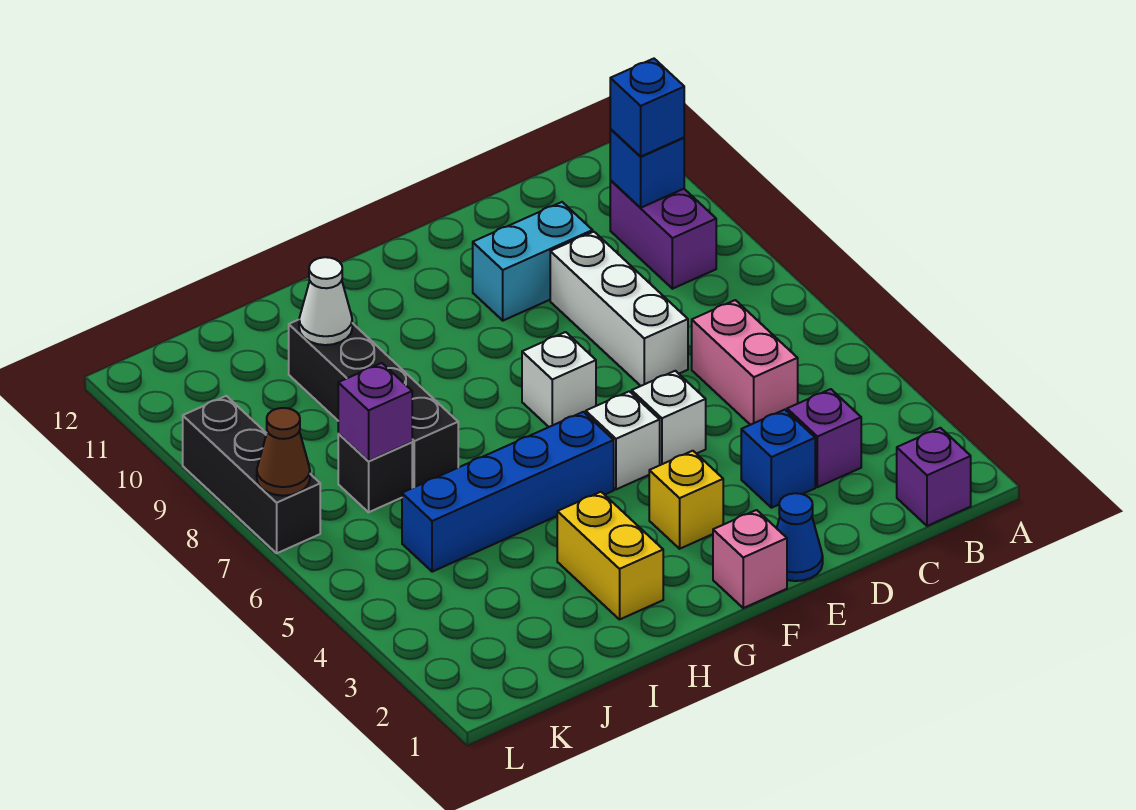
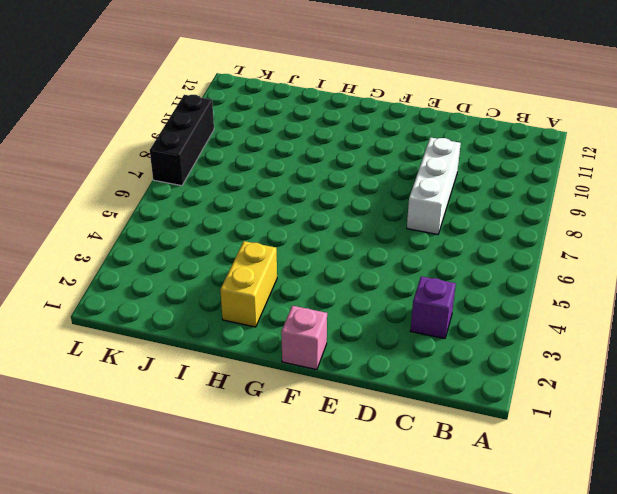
none -> purple 1x1 brick [897,428,971,526]
none -> purple 1x2 brick [610,181,716,289]
none -> pink 1x2 brick [692,300,798,425]

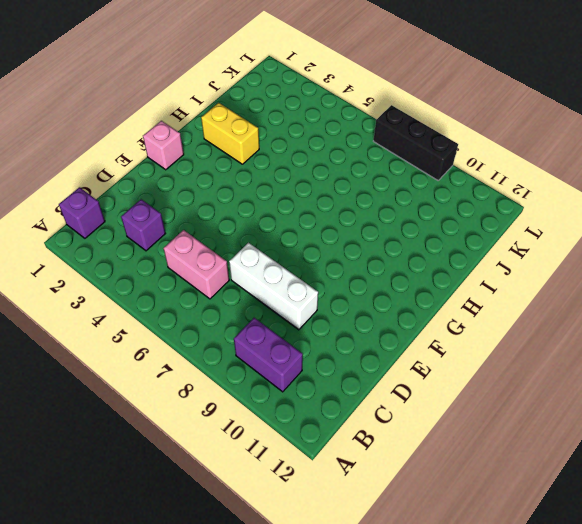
none -> blue 1x1 brick [741,410,815,508]
none -> cyan 1x2 brick [473,202,593,321]
none -> blue 1x1 cone [777,493,823,581]

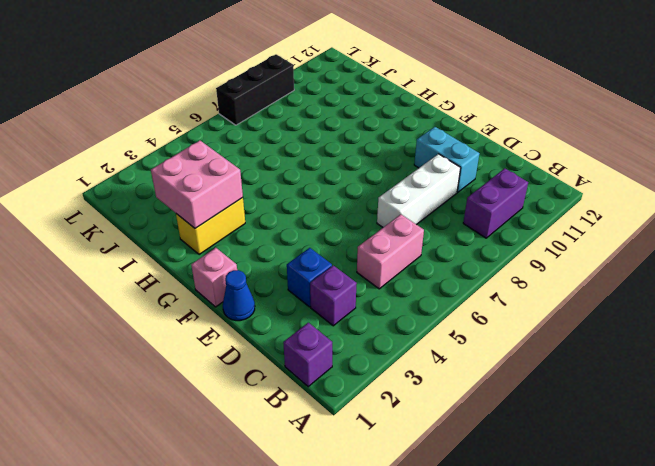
pink 2x2 brick [151,141,243,228] -> none
none -> white 1x1 brick [632,371,706,465]
none -> yellow 1x1 brick [649,451,723,549]
none -> white 1x1 brick [586,391,660,489]

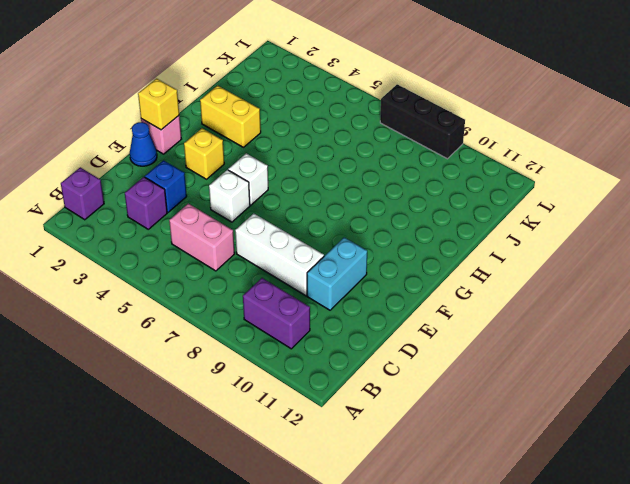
yellow 1x1 brick [138,79,179,130] -> none
none -> white 1x1 brick [522,332,596,427]
none -> blue 1x4 brick [402,412,614,572]
none -> black 1x4 brick [289,320,458,488]

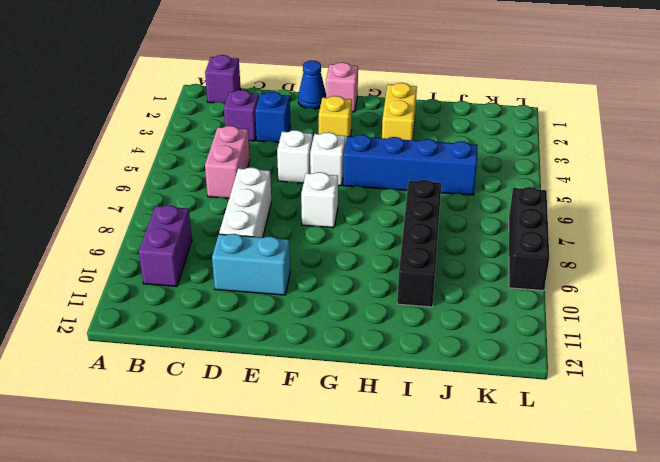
none -> black 1x1 brick [338,434,412,512]
none -> blue 1x1 brick [610,129,684,208]
none -> white 1x1 cone [299,257,352,345]

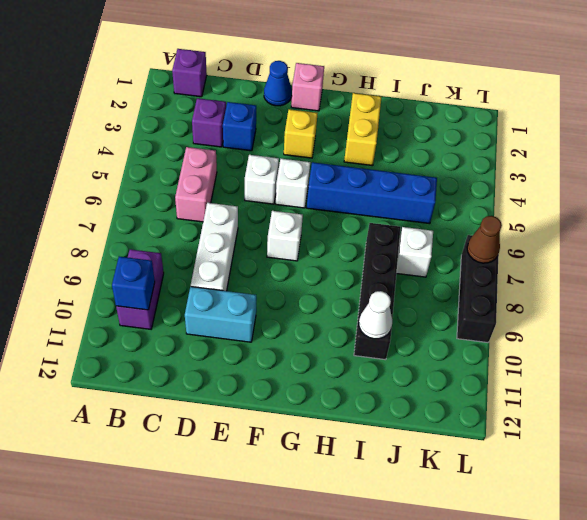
white 1x1 brick [396,227,433,277] -> black 1x1 brick [338,434,412,512]
none -> purple 1x1 brick [338,363,412,461]
none -> blue 1x1 brick [610,59,684,157]

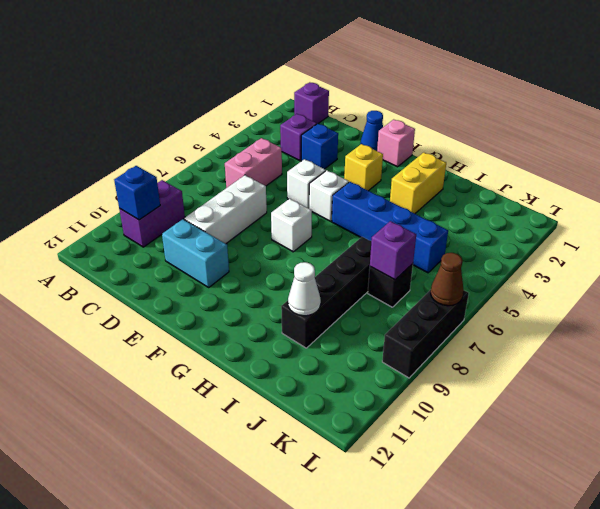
none -> blue 1x1 brick [610,59,684,157]

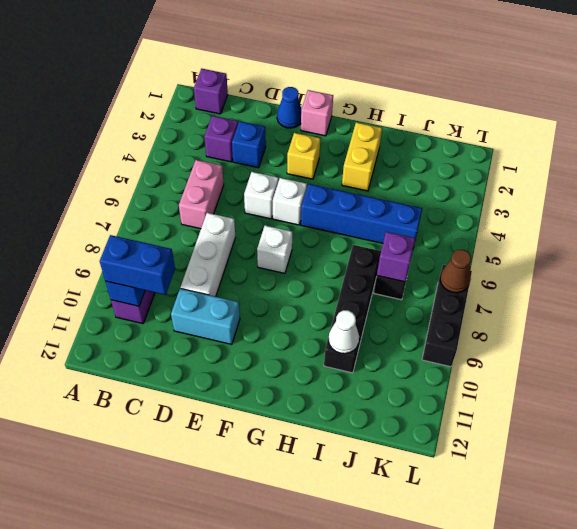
blue 1x2 brick [100,235,175,295] -> blue 1x1 brick [610,59,684,157]

